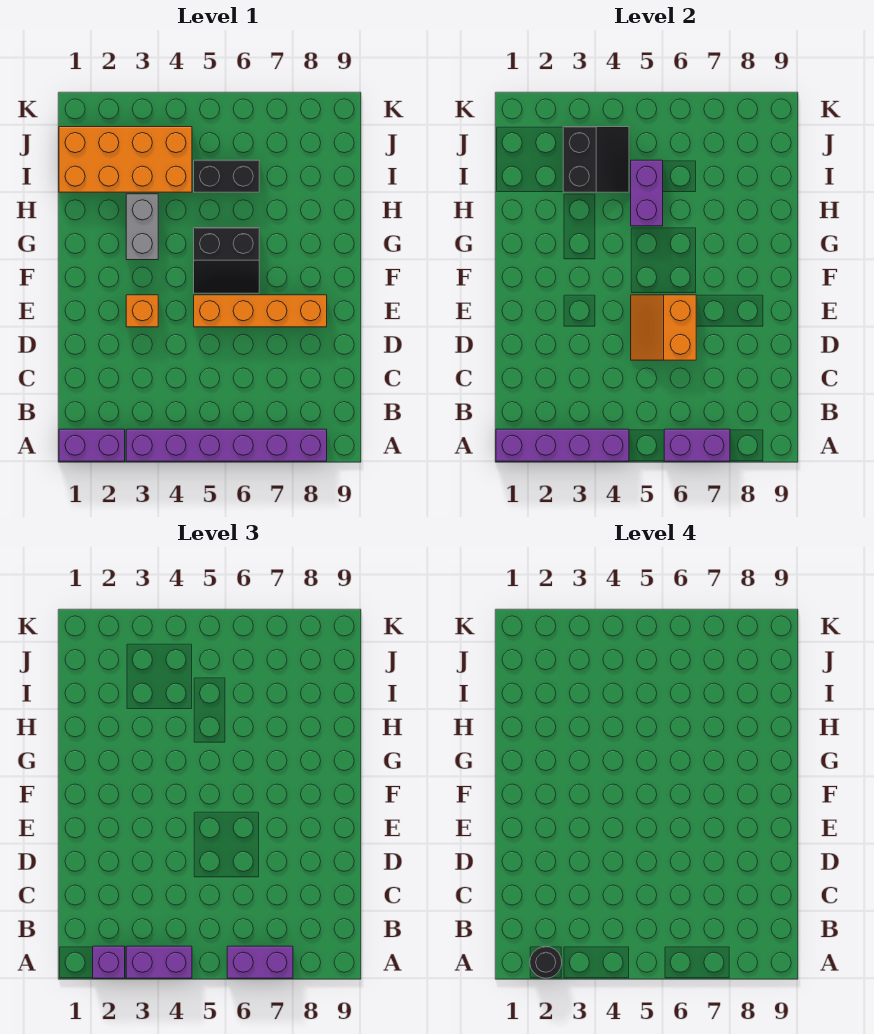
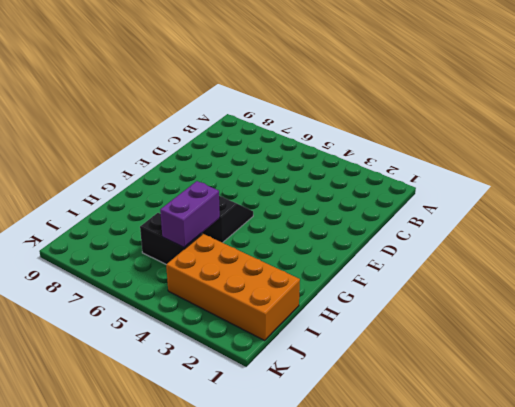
none -> purple 1x2 brick [59,429,125,461]
none -> purple 1x6 brick [126,429,327,461]
none -> orange 1x1 brick [126,295,158,327]

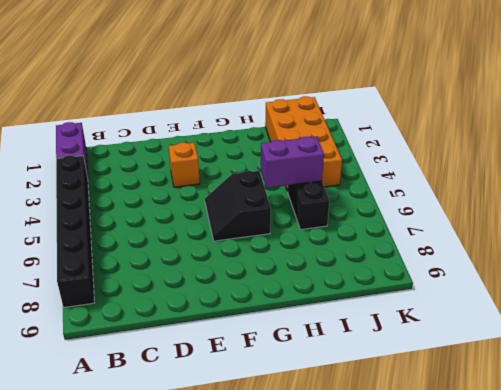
black 1x6 brick [56,155,94,307] -> purple 1x6 brick [126,429,327,461]
none -> orange 1x4 brick [194,295,327,327]
none -> grey 1x2 brick [126,194,158,260]
none -> purple 1x4 brick [496,429,629,461]

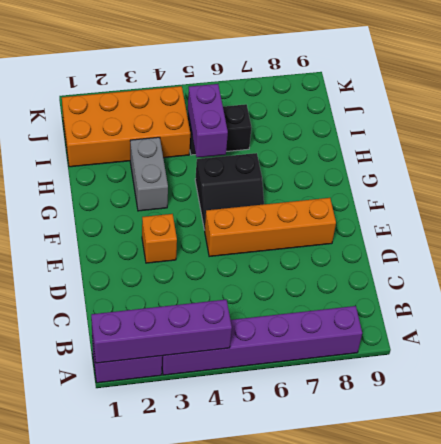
none -> purple 1x2 brick [664,429,730,461]
none -> orange 2x2 slope [631,295,696,360]
none -> black 2x2 slope [563,127,629,192]

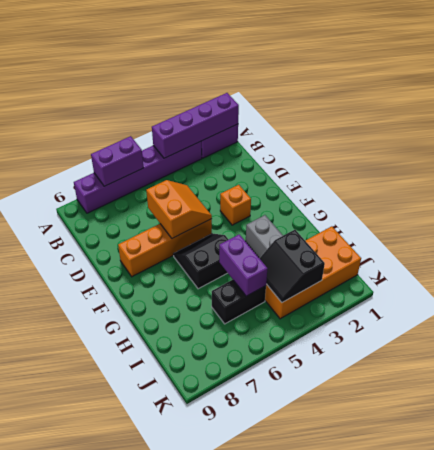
none -> purple 1x1 brick [93,946,125,978]
none -> purple 1x2 brick [126,946,192,978]
none -> purple 1x2 brick [227,946,293,978]

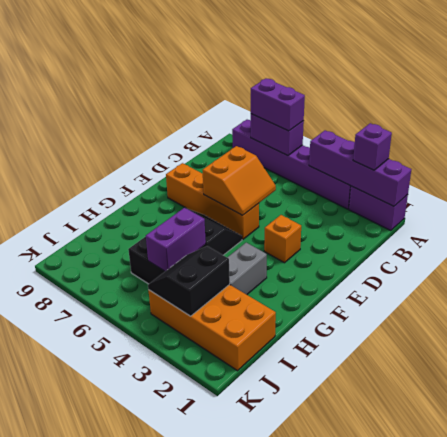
none -> purple 1x2 brick [126,946,192,978]
none -> black 1x1 round brick [530,946,562,978]

